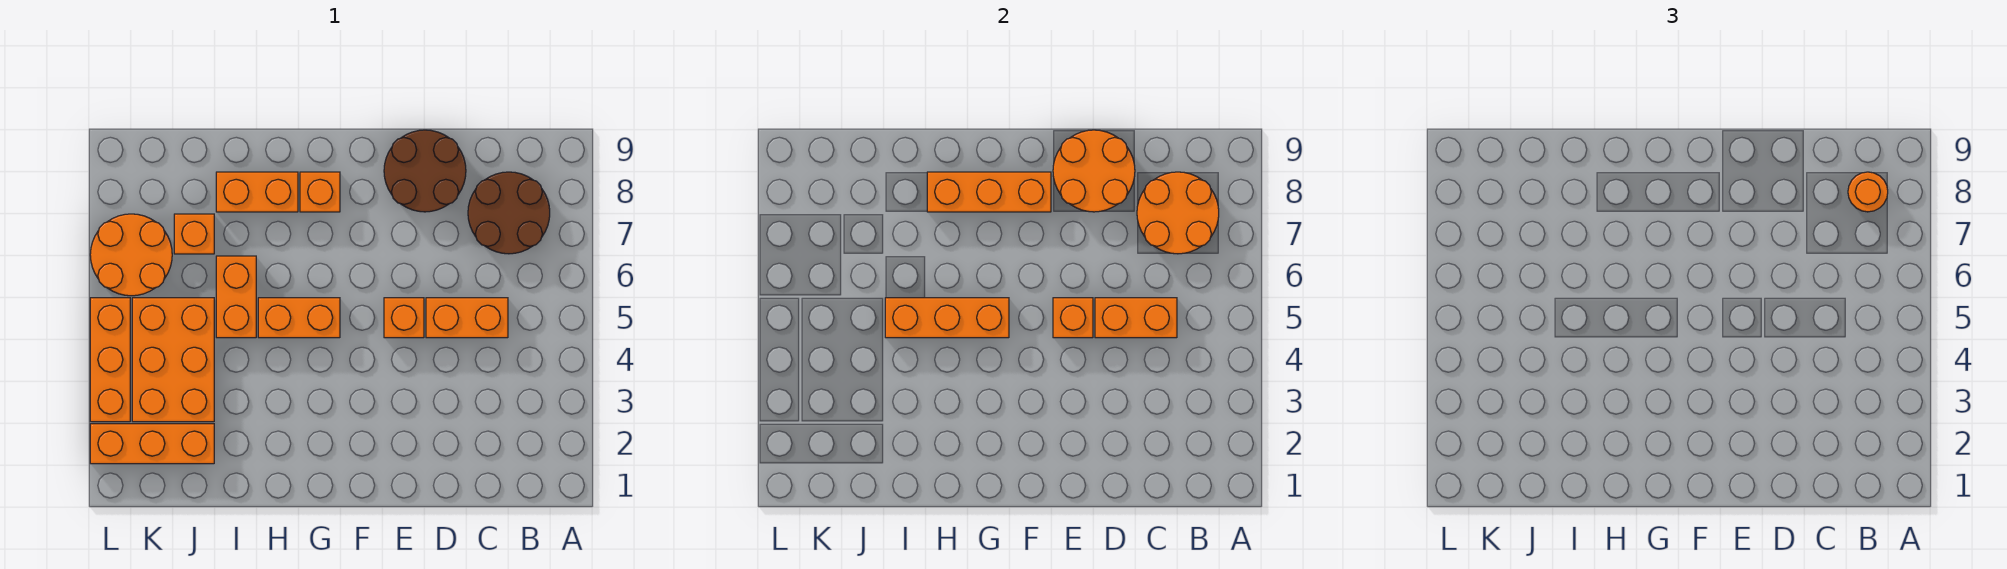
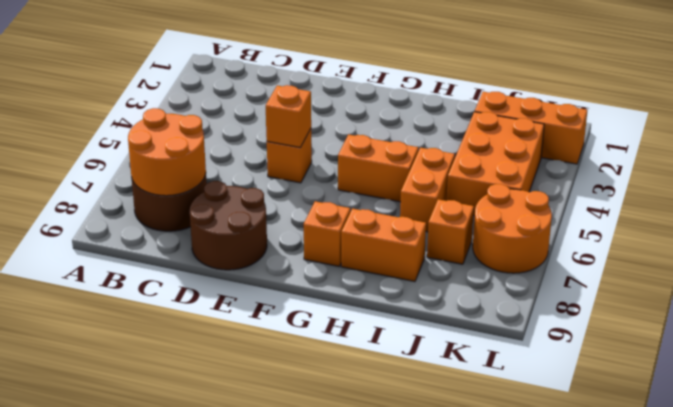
none -> orange 1x2 brick [426,298,508,338]
none -> orange 1x3 brick [90,298,130,422]
none -> orange 1x2 brick [1095,298,1177,338]

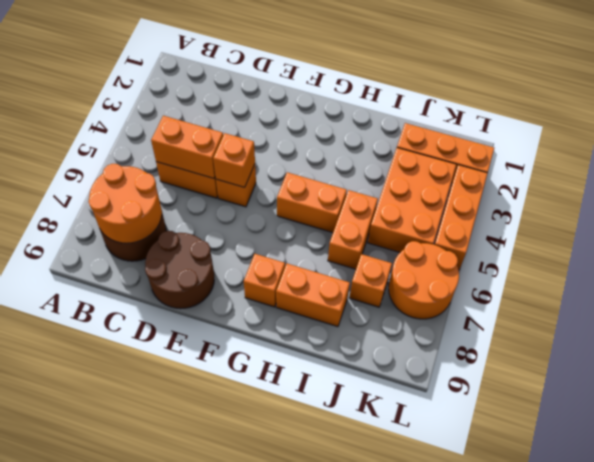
none -> orange 2x2 round brick [1053,130,1135,212]
none -> orange 1x3 brick [927,172,1051,212]
none -> orange 1x3 brick [885,298,1009,338]

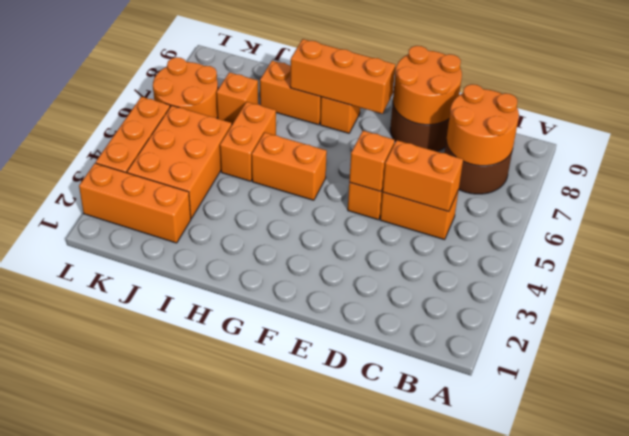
none -> orange 1x3 brick [885,298,1009,338]
none -> orange 1x1 round brick [1848,172,1888,212]

